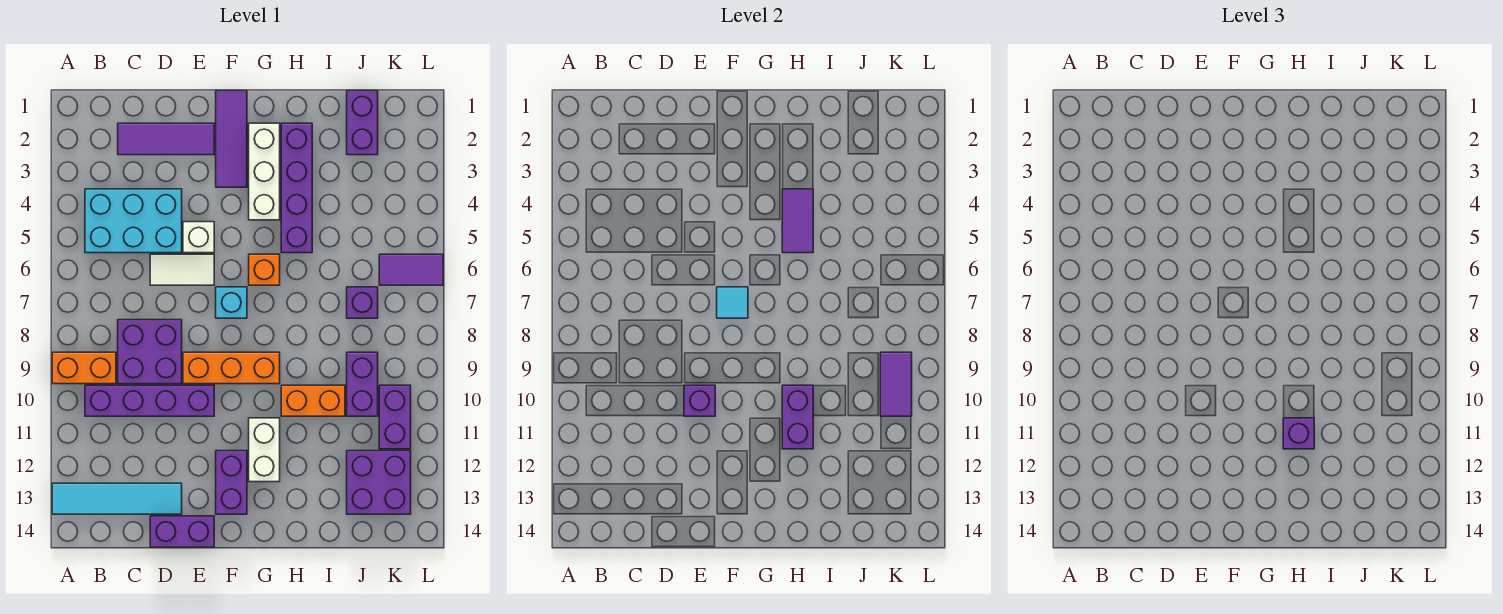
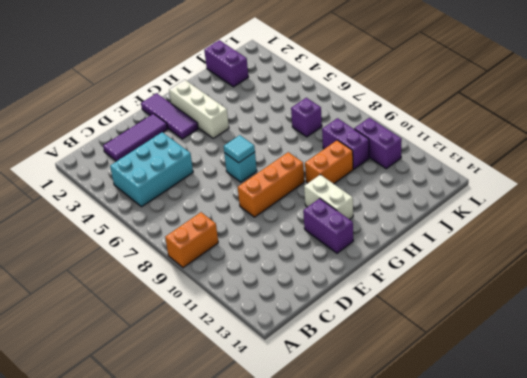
none -> cyan 1x4 tile [52,483,182,514]
none -> purple 1x4 brick [85,385,214,416]
none -> purple 2x2 brick [118,320,182,384]
none -> white 1x2 tile [150,254,214,285]

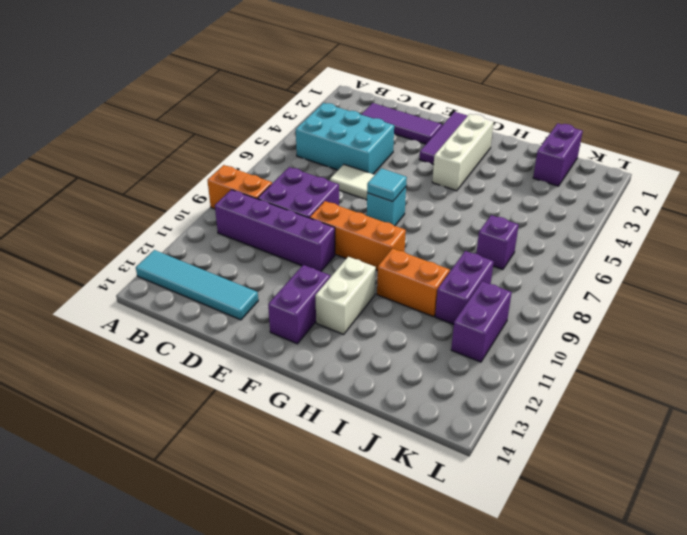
none -> purple 1x2 brick [150,516,214,547]
none -> white 1x1 brick [183,222,214,253]
none -> orange 1x1 brick [249,254,280,285]
none -> purple 1x4 brick [281,123,312,253]

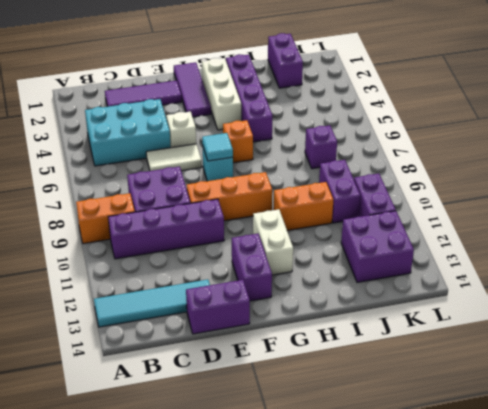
none -> purple 1x2 tile [379,254,443,285]
none -> purple 1x1 brick [684,385,715,416]
none -> purple 1x2 tile [782,189,813,253]
none -> purple 1x2 brick [782,385,813,449]

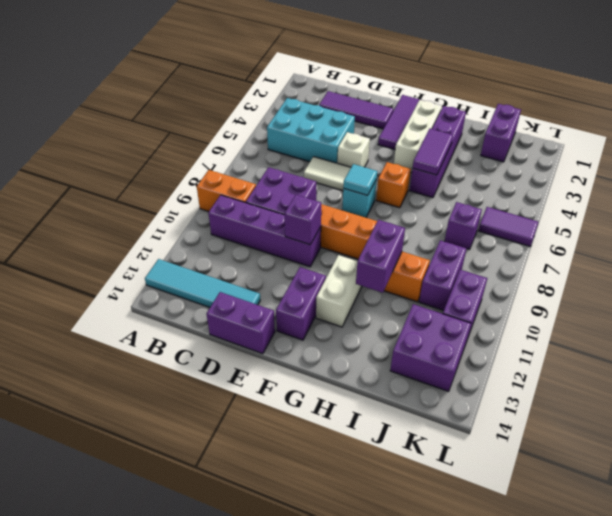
none -> purple 1x2 tile [880,352,912,416]
none -> purple 1x1 brick [1283,418,1314,449]

